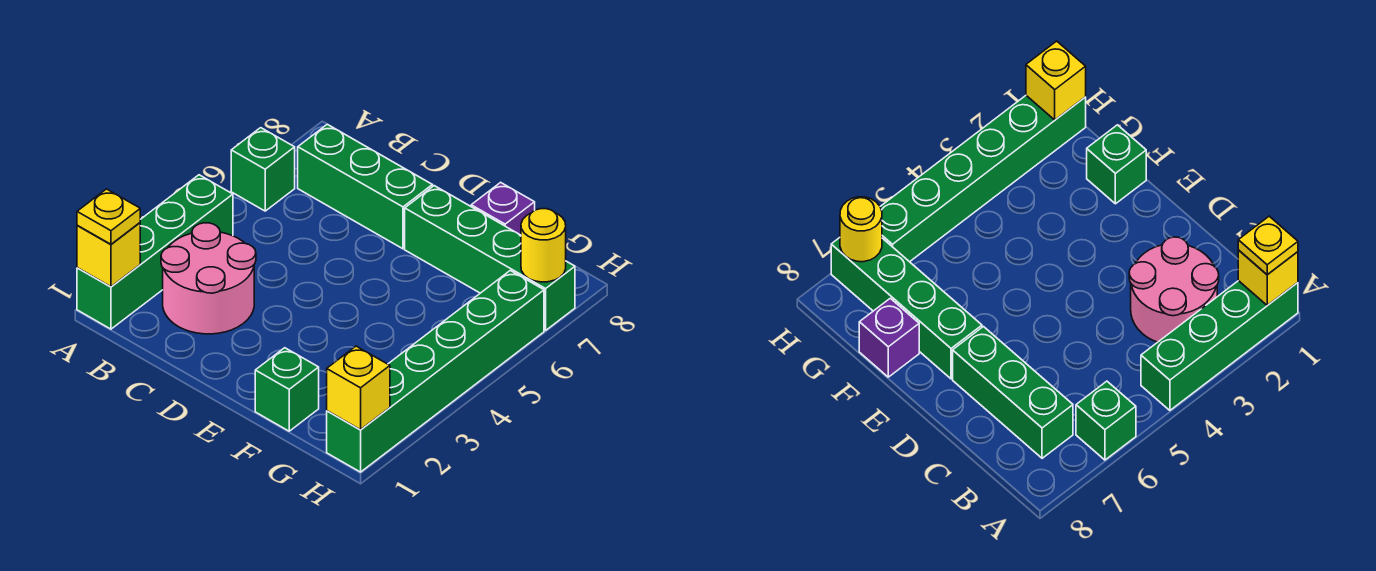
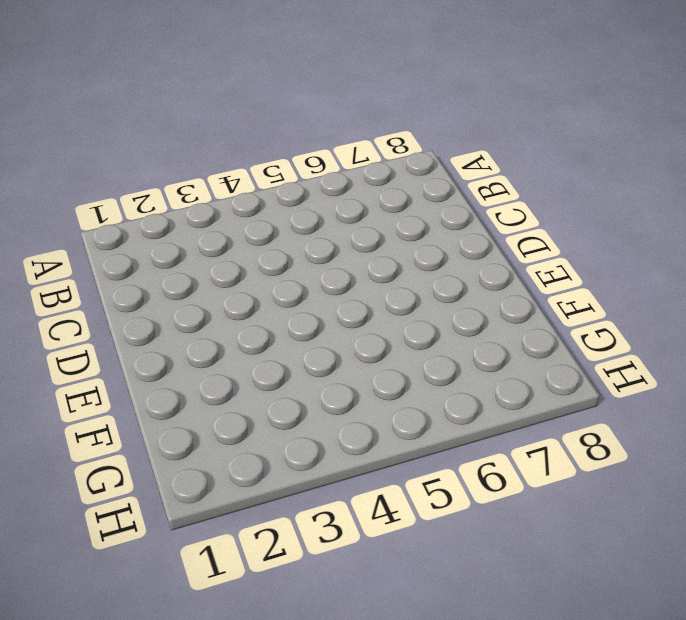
none -> green 1x4 brick [77,175,233,329]
none -> green 1x1 brick [231,128,295,211]
none -> pink 2x2 round brick [161,223,256,334]

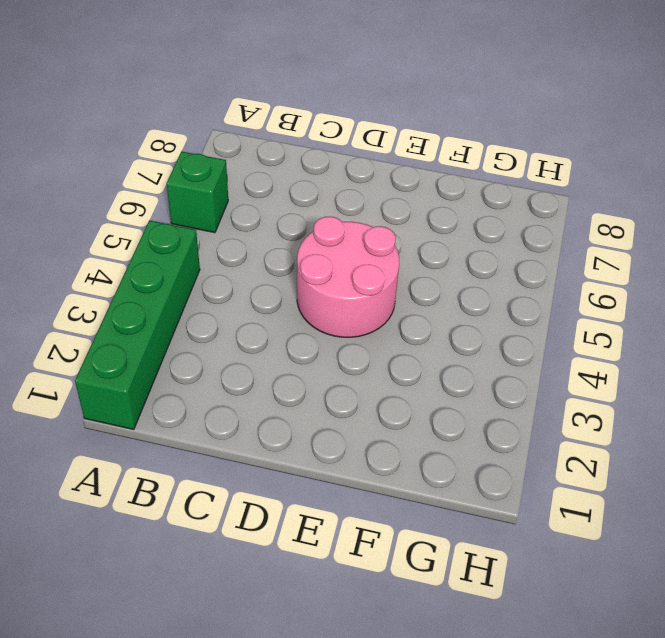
pink 2x2 round brick [297,216,399,337] -> pink 2x2 round brick moved to [161,223,256,334]
none -> green 1x3 brick [298,124,432,249]
none -> green 1x4 brick [405,186,575,330]
none -> green 1x1 brick [255,348,319,431]

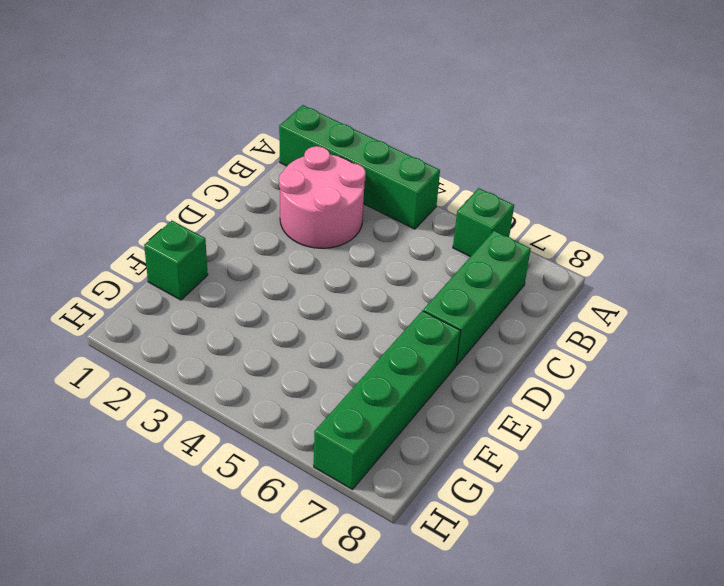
none -> purple 1x1 brick [471,182,535,235]
none -> green 1x6 brick [327,271,544,472]
none -> yellow 1x1 brick [77,223,140,287]

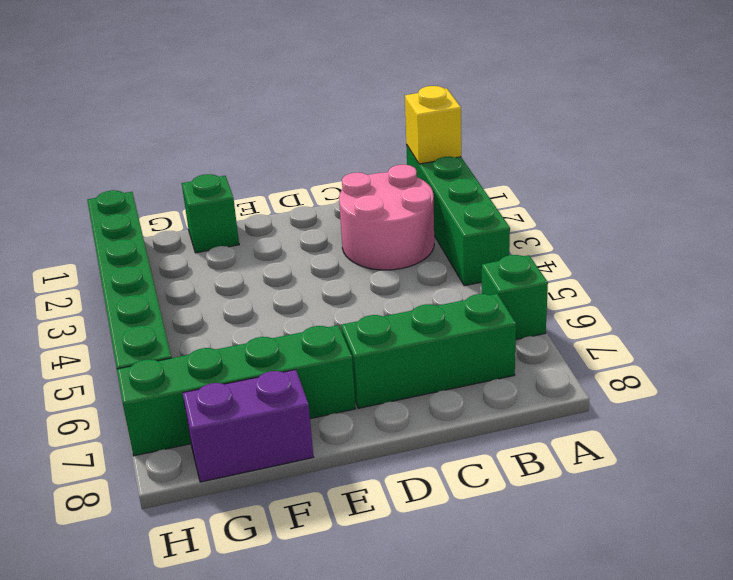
purple 1x2 brick [183,370,314,482] -> purple 1x1 brick [471,182,535,235]
none -> yellow 1x1 brick [327,346,390,430]
none -> yellow 1x1 round brick [521,209,566,282]
none -> yellow 1x1 plate [77,189,140,244]

